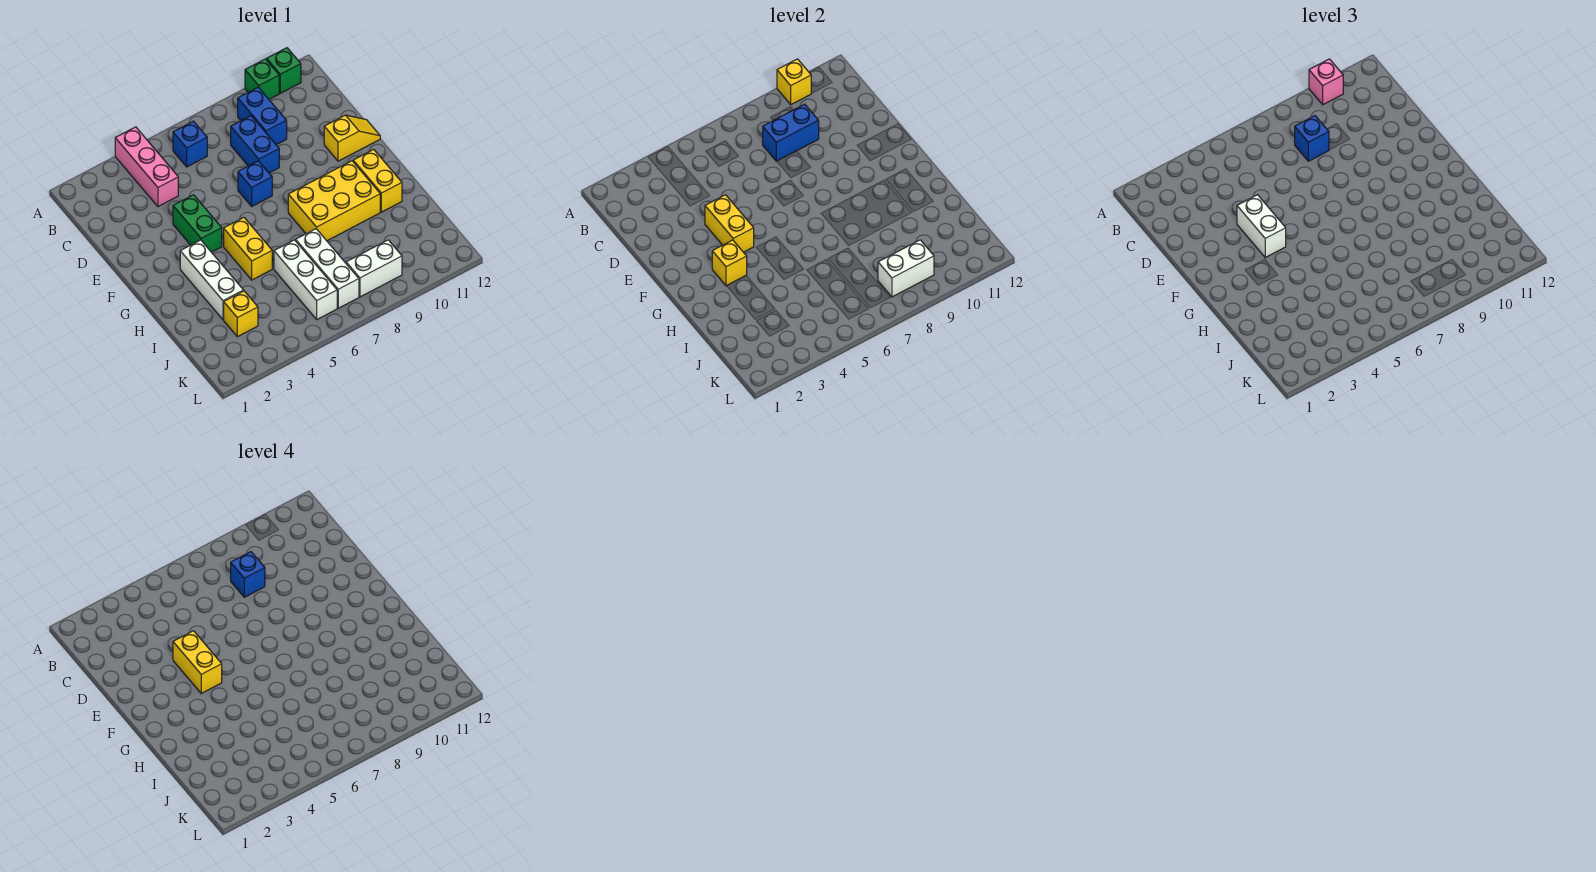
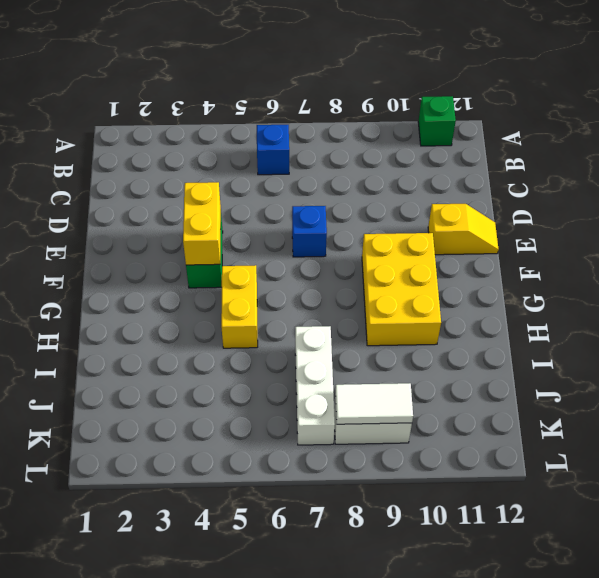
yellow 2x3 brick [362,233,441,346] -> yellow 2x3 brick turned to [288,161,380,241]
white 1x2 tile [335,383,413,424] -> white 1x2 brick [878,240,934,297]
none -> pink 1x3 brick [115,127,178,207]
none -> green 1x1 brick [245,59,279,99]
none -> blue 1x2 brick [238,87,287,145]

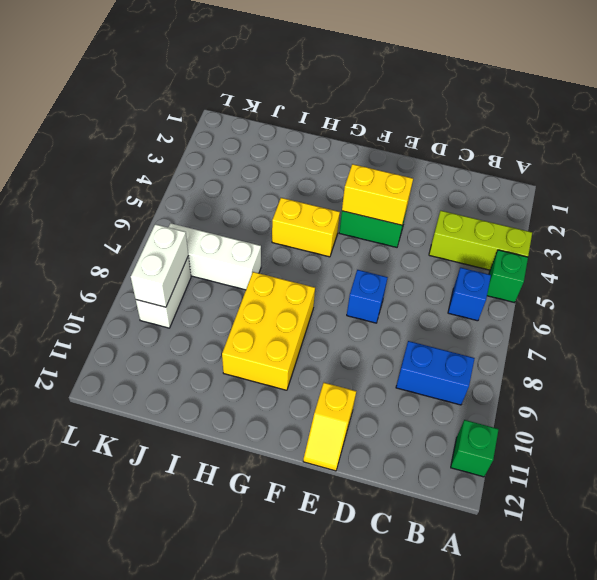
lime 1x3 brick [429,211,532,270] -> pink 1x3 brick [115,127,178,207]
green 1x1 brick [487,250,528,303] -> green 1x1 brick moved to [245,59,279,99]
none -> blue 1x2 brick [231,116,279,173]
none -> white 1x3 brick [180,240,244,320]
none -> yellow 1x2 brick [353,149,402,212]

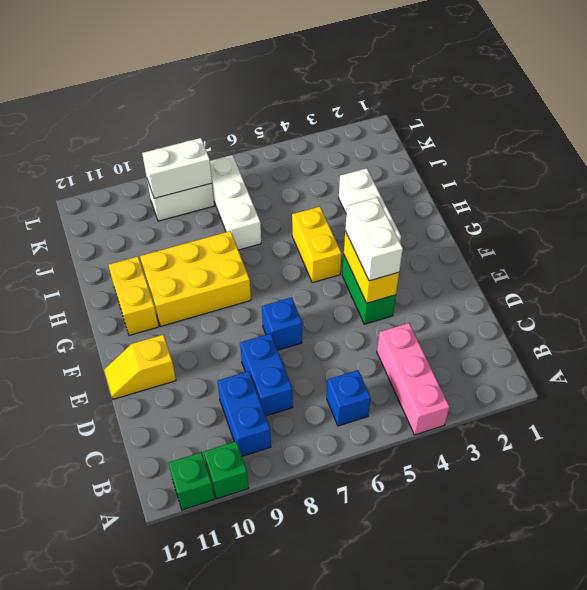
none -> white 1x3 brick [274,240,337,319]
none -> yellow 1x1 brick [224,291,258,337]
none -> yellow 1x1 brick [777,59,811,105]

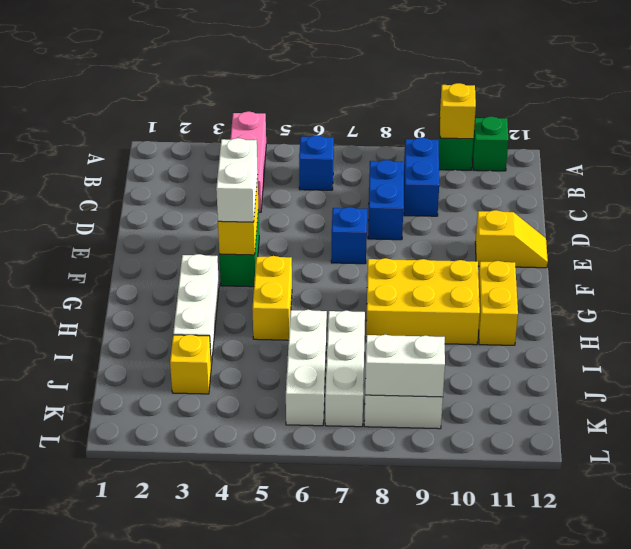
none -> blue 1x2 brick [763,104,819,161]
none -> yellow 1x1 brick [712,240,747,286]
none -> pink 1x1 brick [1309,59,1343,105]

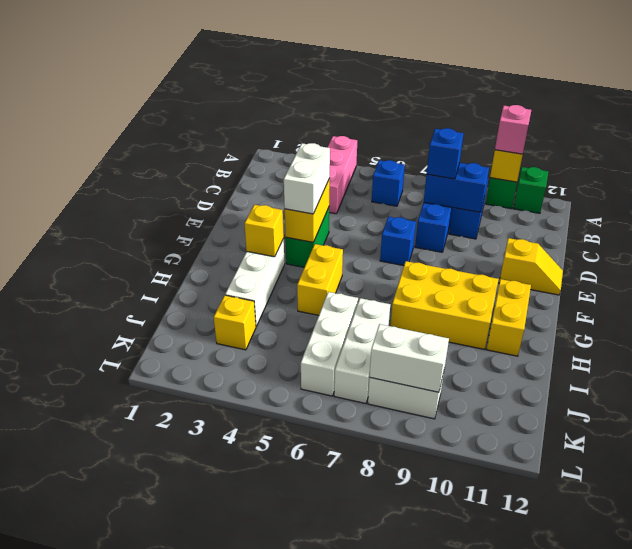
none -> blue 1x1 brick [231,552,265,597]
none -> yellow 1x2 brick [173,631,222,693]

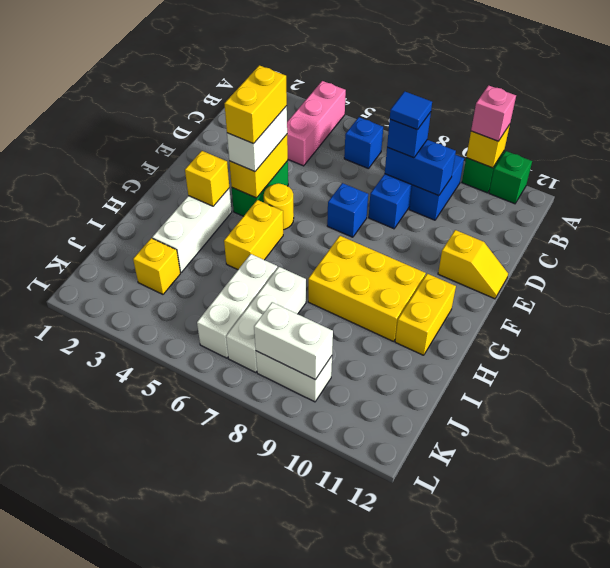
blue 1x1 tile [390,91,432,130] -> blue 1x1 brick [231,552,265,597]
yellow 1x1 round brick [264,183,294,230] -> none

